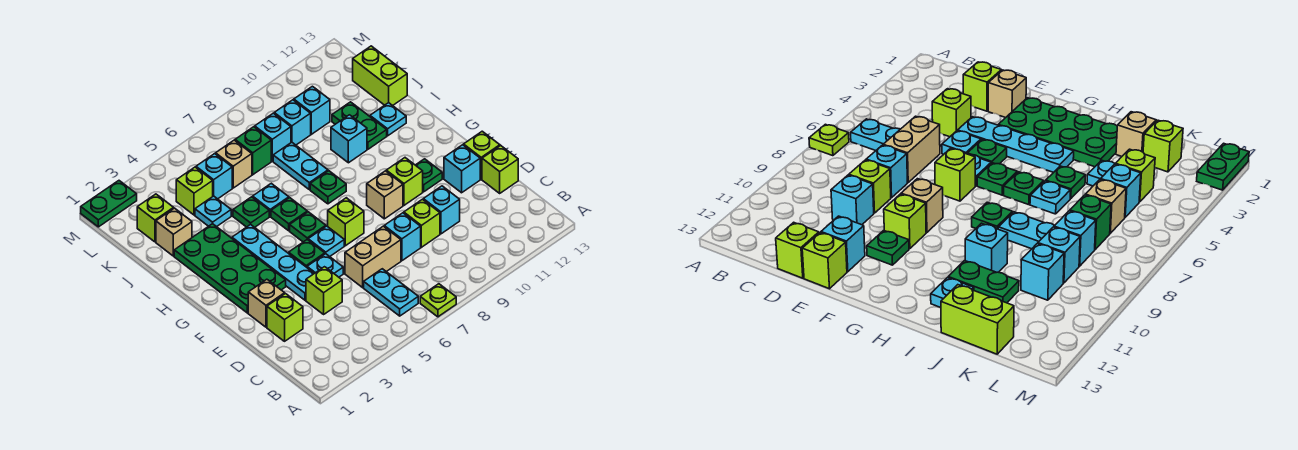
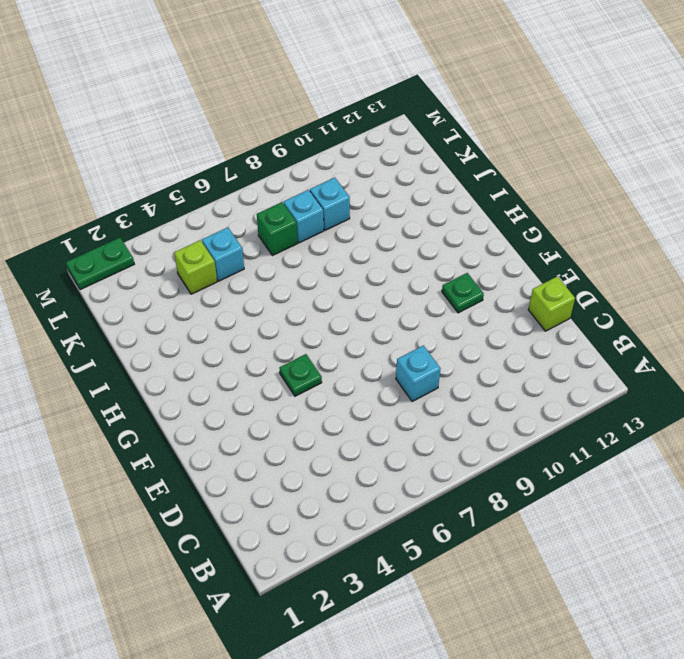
none -> lime 1x1 plate [420,284,456,317]
none -> cyan 1x2 plate [364,269,418,316]
none -> lime 1x1 brick [267,294,303,341]
none -> lime 1x1 brick [306,267,342,314]

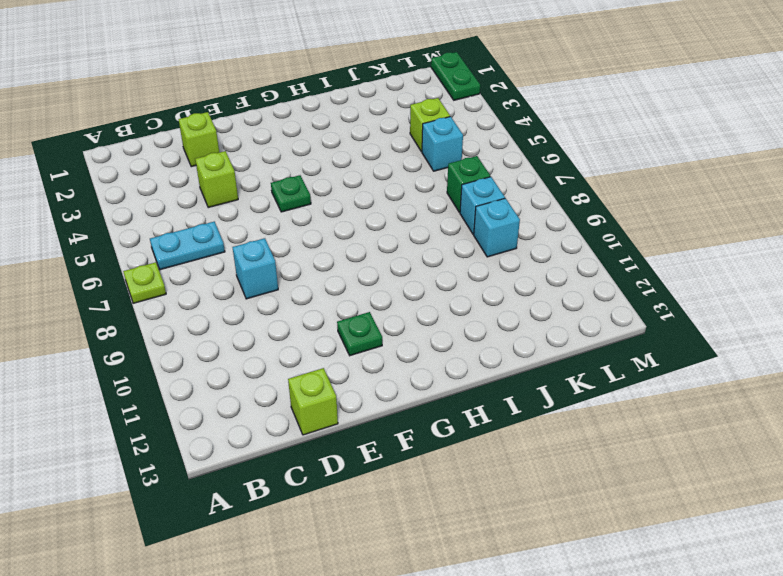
none -> tan 1x2 brick [345,226,401,288]
none -> lime 1x1 brick [404,199,440,247]
none -> cyan 1x1 brick [423,186,460,234]
none -> tan 1x1 brick [248,279,285,327]

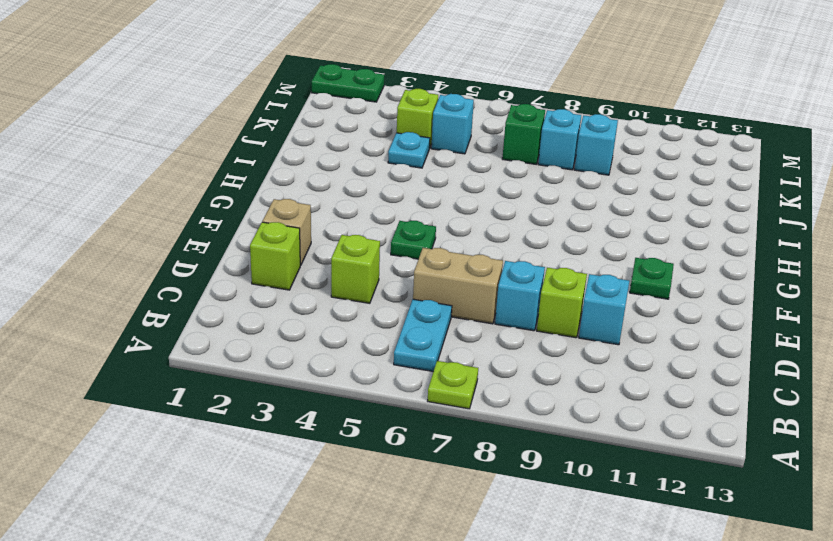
none -> lime 1x1 brick [482,146,518,193]
none -> cyan 1x4 plate [232,224,314,300]
none -> cyan 1x1 plate [307,254,343,277]
none -> cyan 1x1 brick [444,145,480,193]

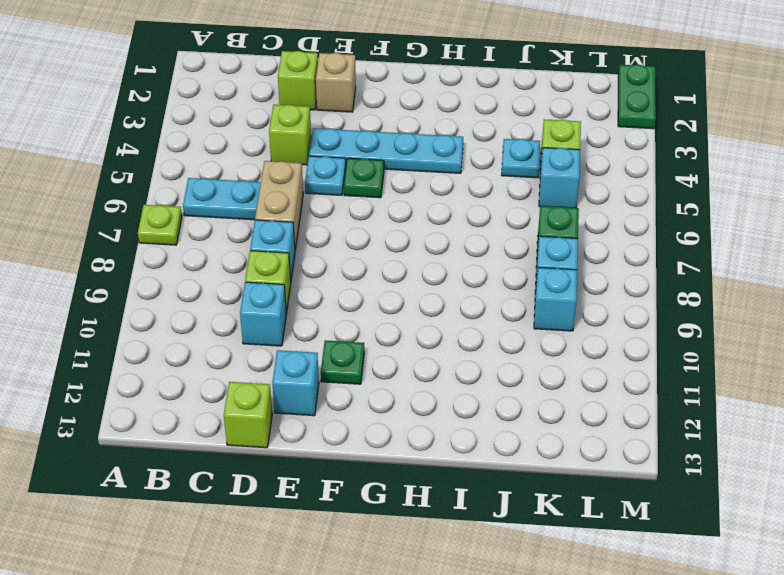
none -> lime 1x1 brick [464,131,500,179]
none -> green 2x4 plate [174,224,286,313]
none -> cyan 1x1 plate [308,226,344,257]
none -> lime 1x1 brick [328,198,364,246]

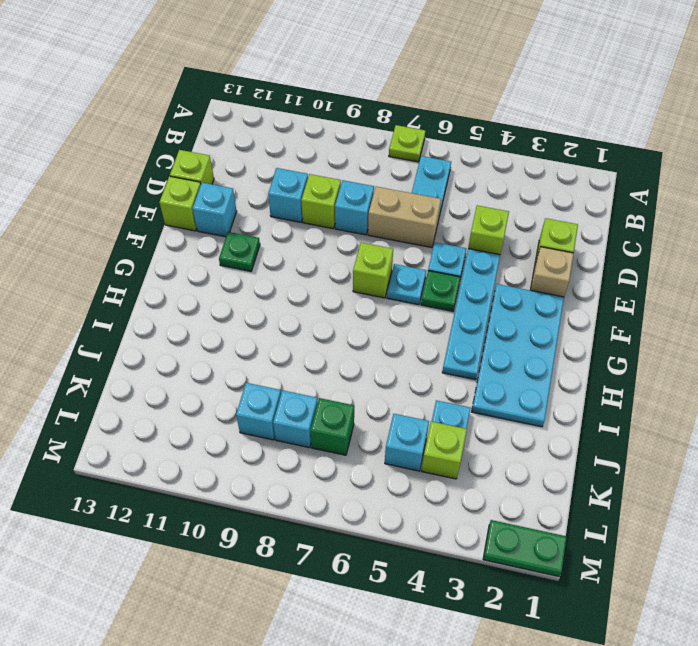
cyan 2x4 plate [472,284,564,427] -> green 2x4 plate [174,224,286,313]
none -> tan 1x1 brick [367,171,403,219]
none -> lime 1x1 brick [386,158,423,205]
none -> green 1x1 plate [290,212,326,242]
none -> green 1x1 plate [271,198,307,231]

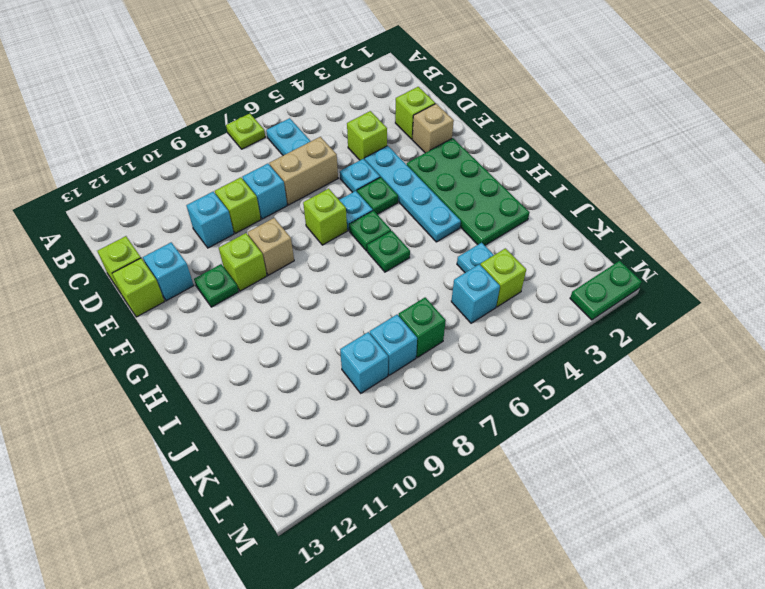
none -> green 1x1 plate [310,171,346,204]
none -> green 1x1 plate [233,197,269,227]
none -> cyan 1x1 plate [253,183,289,216]
none -> cyan 1x2 plate [273,142,328,190]

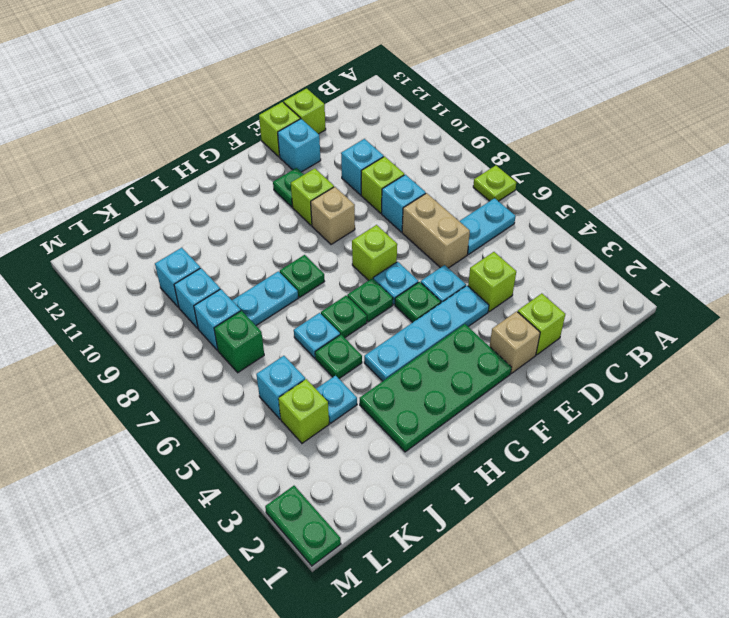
none -> cyan 1x1 brick [331,115,367,163]
none -> green 1x2 plate [332,102,387,149]
none -> cyan 1x1 plate [370,103,406,136]
none -> tan 1x1 brick [156,208,192,256]

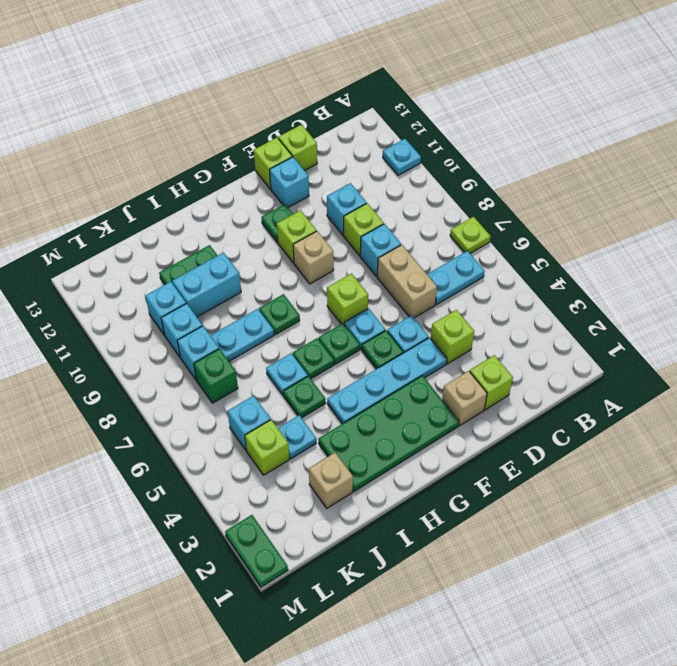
cyan 1x1 plate [383,139,421,175] -> cyan 1x1 plate moved to [370,103,406,136]
cyan 1x2 brick [172,253,241,317] -> cyan 1x1 brick [331,115,367,163]
none -> lime 1x2 brick [353,46,407,106]
none -> lime 1x1 brick [137,194,174,242]
none -> tan 1x1 brick [216,140,252,188]

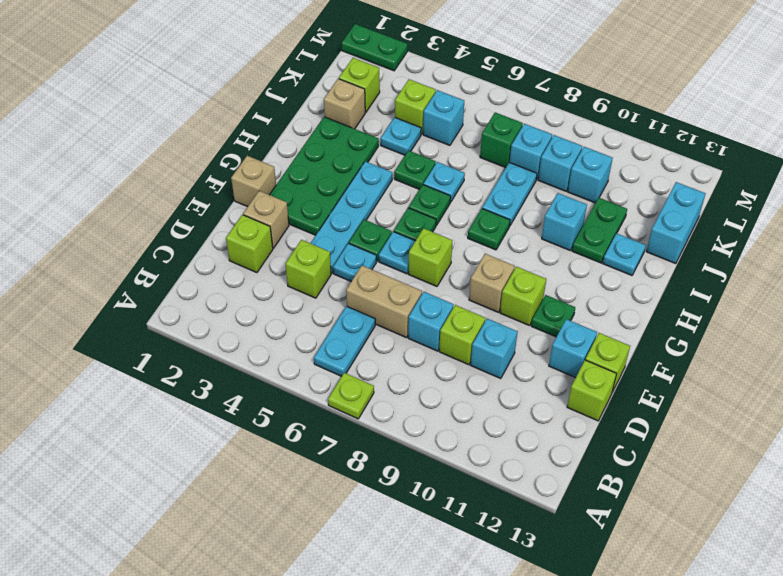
tan 1x1 brick [231,156,276,207] -> tan 1x1 brick moved to [216,140,252,188]
cyan 1x2 brick [646,182,705,264] -> lime 1x2 brick [353,46,407,106]

